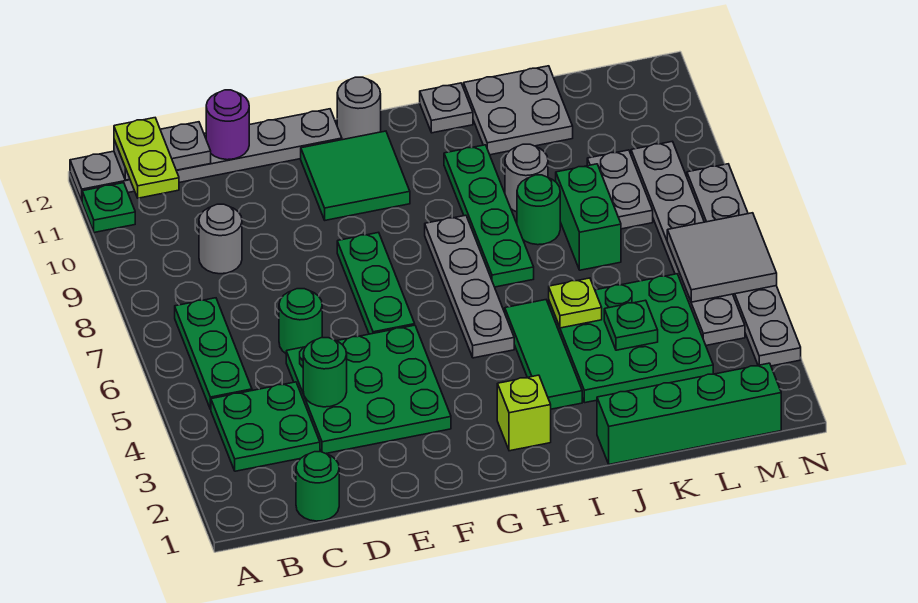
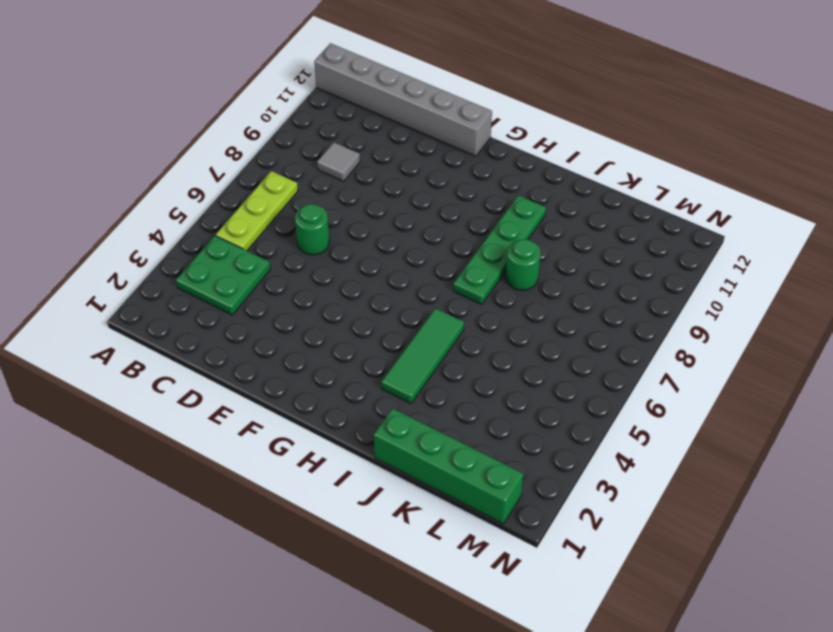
grey 1x6 brick [314,43,492,156] -> grey 1x6 plate [70,109,342,201]
lime 1x3 plate [216,171,298,251] -> green 1x3 plate [175,298,252,409]
grey 1x1 tile [317,142,360,181] -> grey 1x1 round brick [199,204,242,274]
none -> green 1x1 plate [82,183,135,233]
none -> green 1x1 round brick [296,452,339,521]
none -> green 3x3 plate [286,325,451,454]
none -> green 1x3 plate [337,232,415,334]

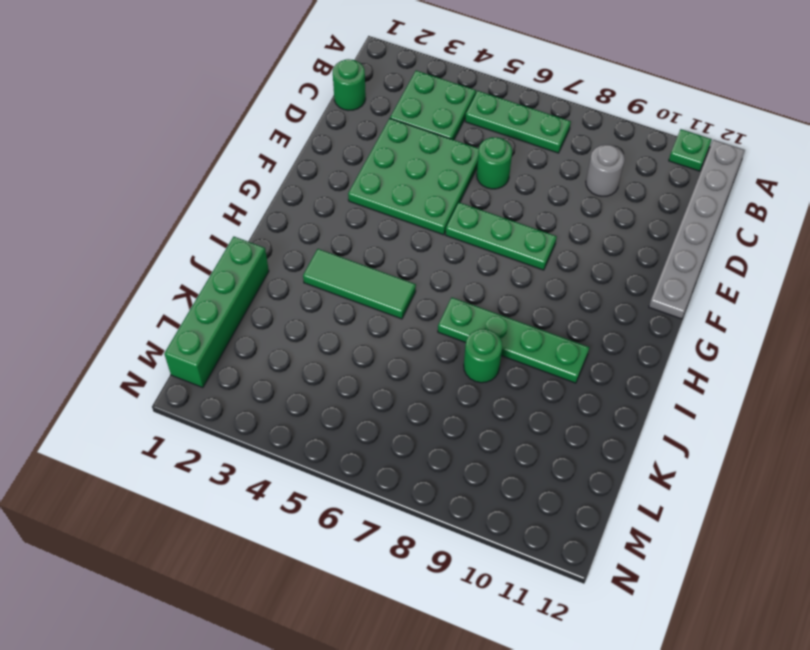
none -> green 2x2 tile [301,131,410,220]
none -> grey 1x1 round brick [337,77,381,140]
none -> lime 1x1 brick [497,375,551,451]
none -> grey 1x4 plate [425,215,514,358]

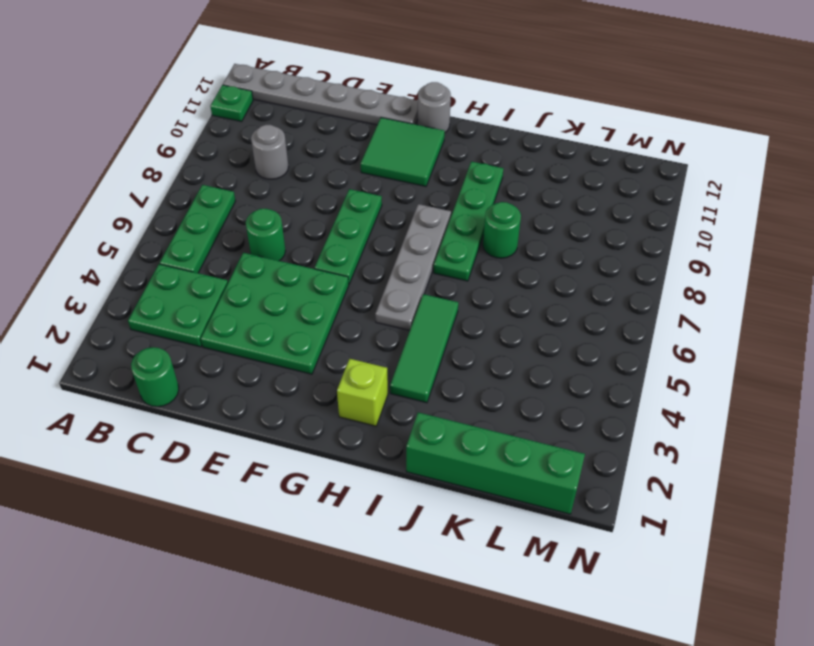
none -> grey 1x1 plate [420,83,473,133]
none -> green 3x3 plate [549,274,713,403]
none -> grey 1x1 round brick [505,144,548,212]
none -> grey 2x2 plate [464,66,573,155]

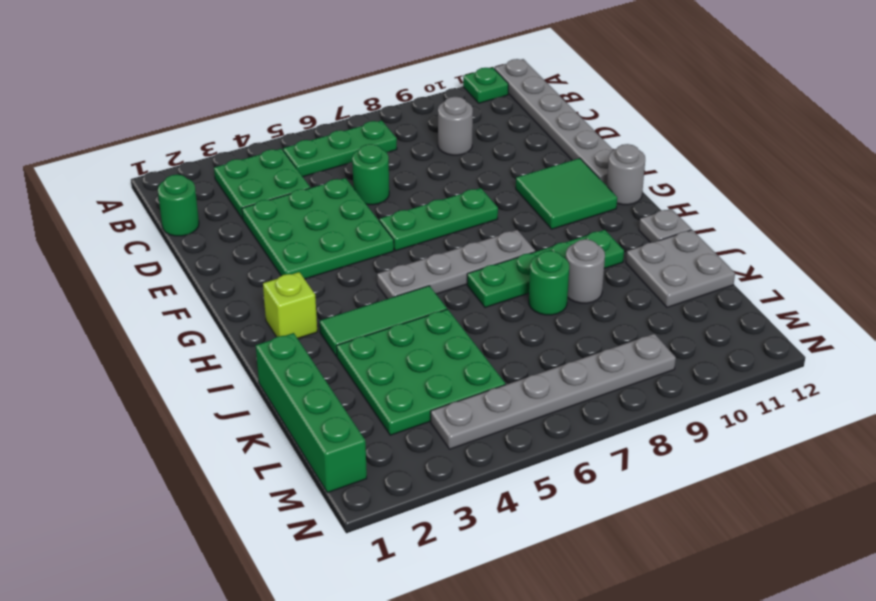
none -> green 1x2 brick [556,164,621,270]
none -> grey 1x2 plate [587,150,653,229]
none -> grey 1x6 plate [687,164,801,366]
none -> grey 1x2 plate [114,122,211,180]

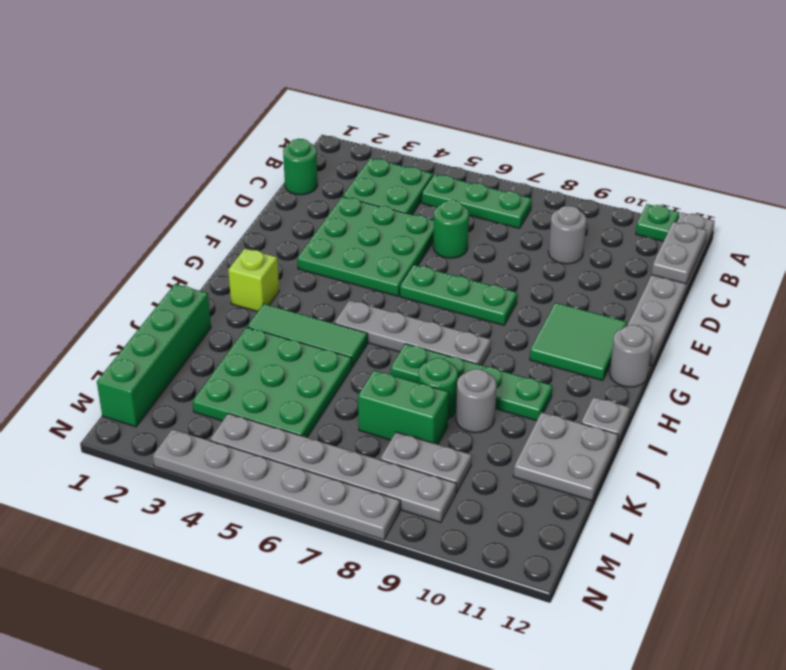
none -> green 1x1 round brick [303,338,347,407]
none -> purple 1x1 round brick [206,90,249,160]
none -> lime 1x1 plate [549,278,602,328]
none -> green 1x1 plate [604,300,658,350]

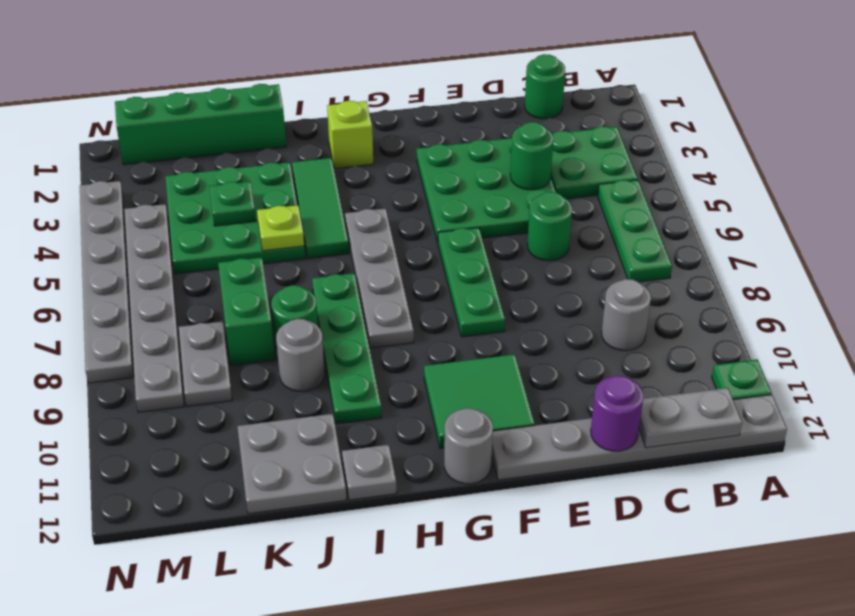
none -> grey 2x2 tile [667,213,777,302]
none -> lime 1x2 plate [114,118,179,198]

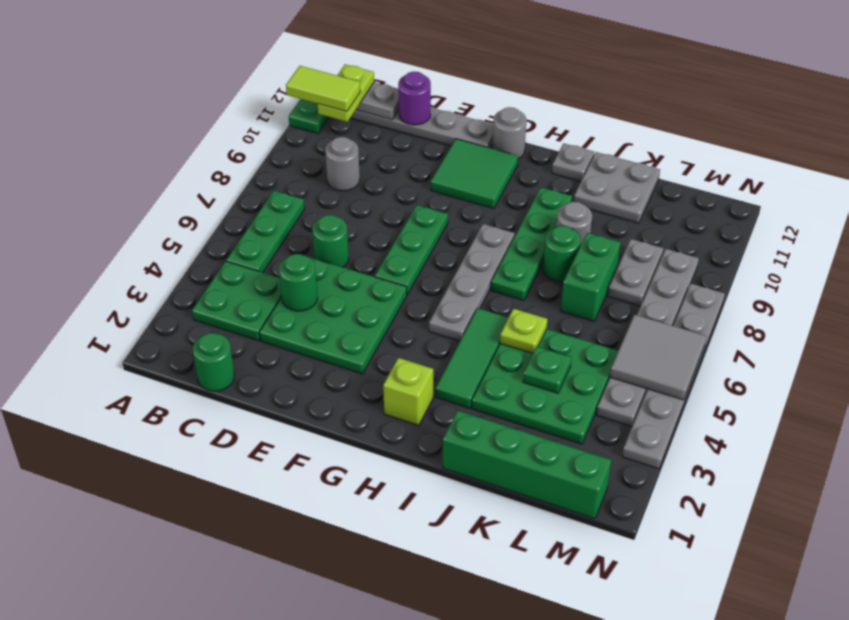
lime 1x2 tile [286,66,360,112] -> none

